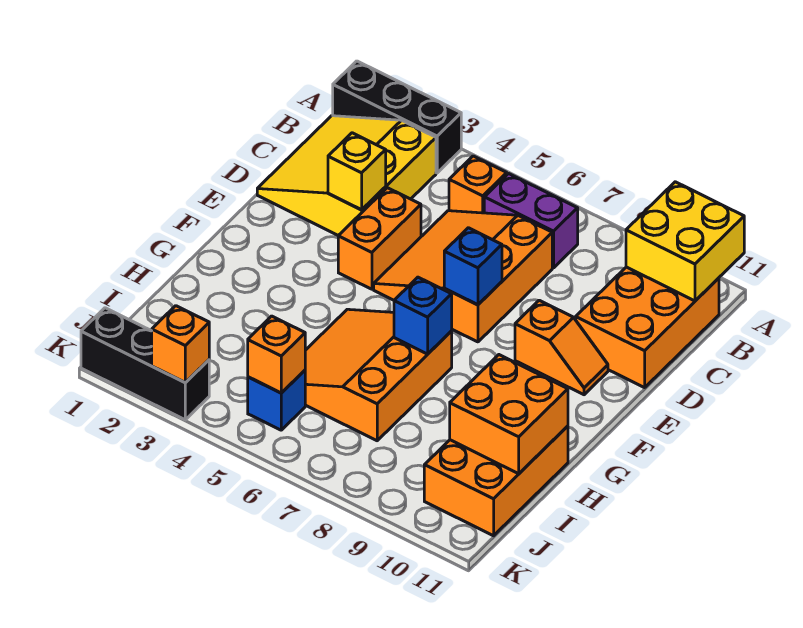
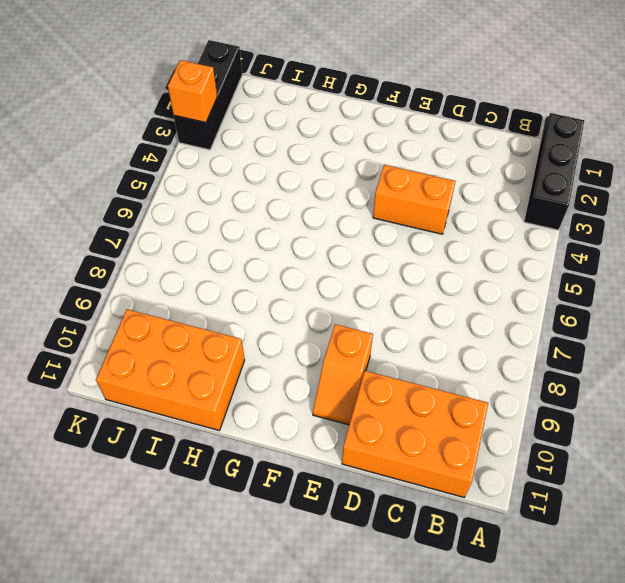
none -> yellow 3x3 slope [257,116,436,235]
none -> orange 1x1 brick [449,156,507,213]
none -> purple 1x2 brick [484,174,578,268]

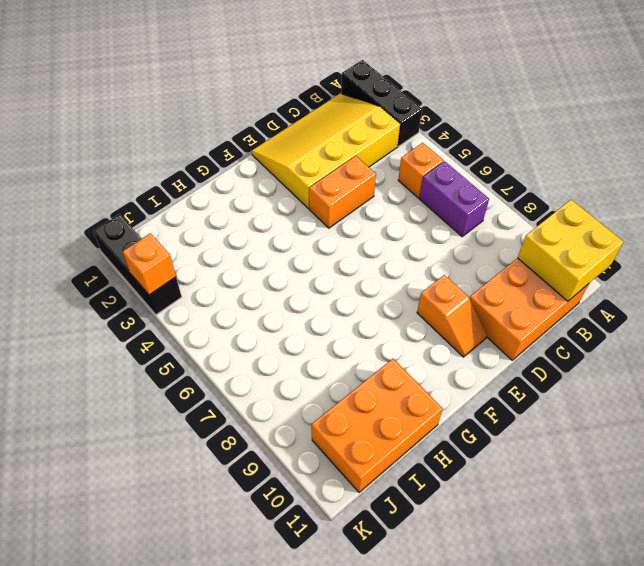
yellow 3x4 slope [252,94,400,209] -> yellow 3x3 slope [257,116,436,235]
none -> orange 3x3 slope [374,211,552,342]
none -> orange 3x3 slope [305,309,452,441]
none -> blue 1x1 brick [248,370,305,430]

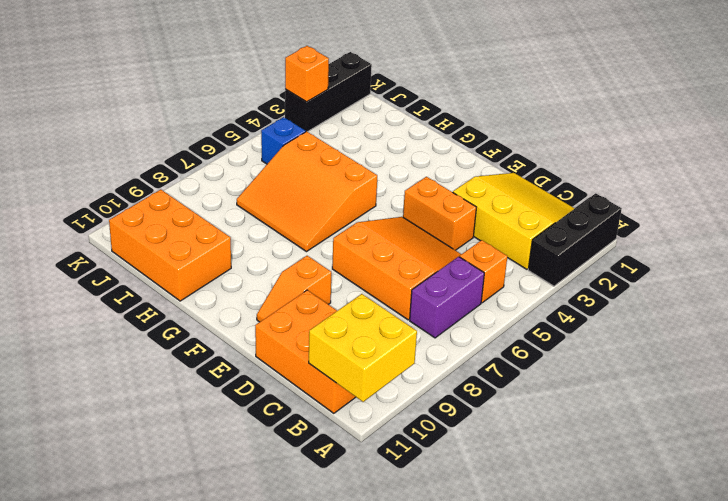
orange 3x3 slope [237,131,377,252] -> orange 3x3 slope turned to [305,309,452,441]
none -> yellow 1x1 brick [328,133,386,210]
none -> blue 1x1 brick [444,228,502,305]
none -> blue 1x1 brick [394,277,452,354]

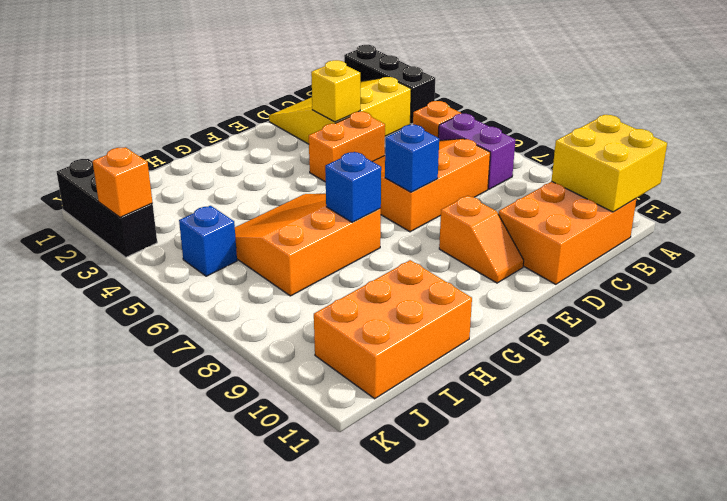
none -> orange 2x2 brick [450,355,568,474]
none -> orange 1x1 brick [248,316,305,393]

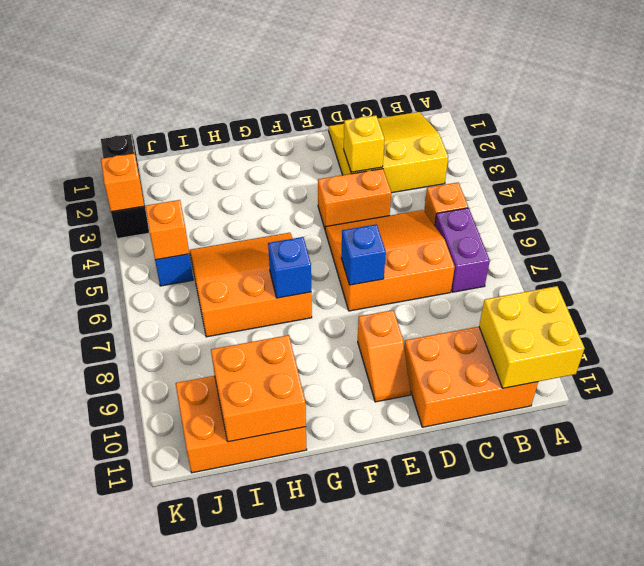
none -> black 1x3 brick [333,61,461,173]

